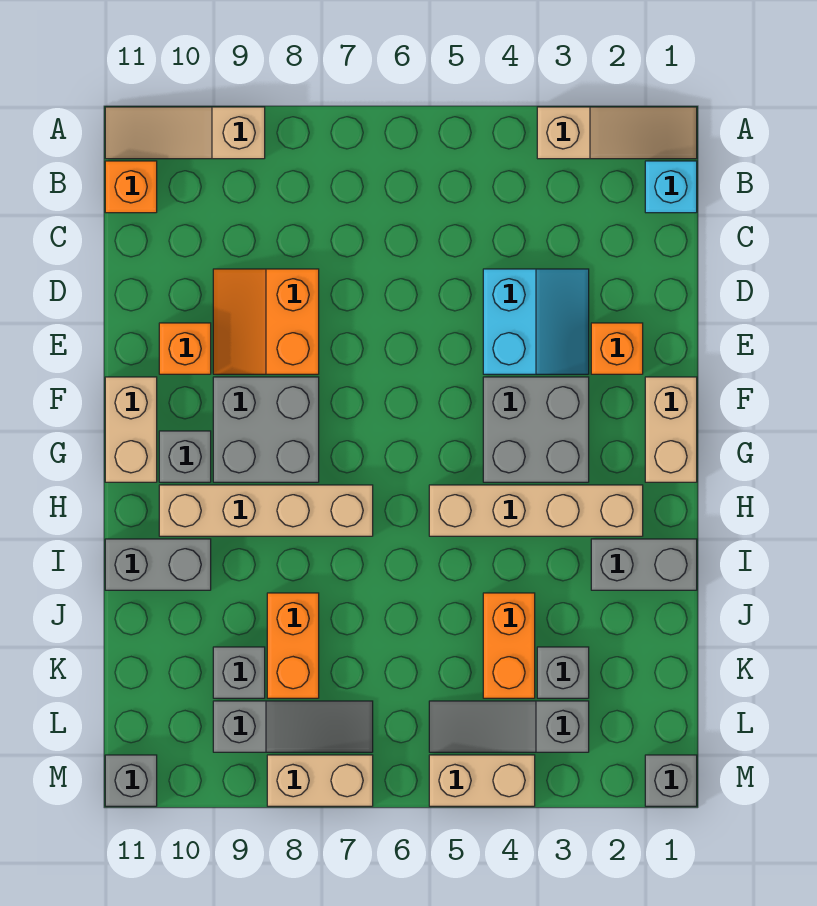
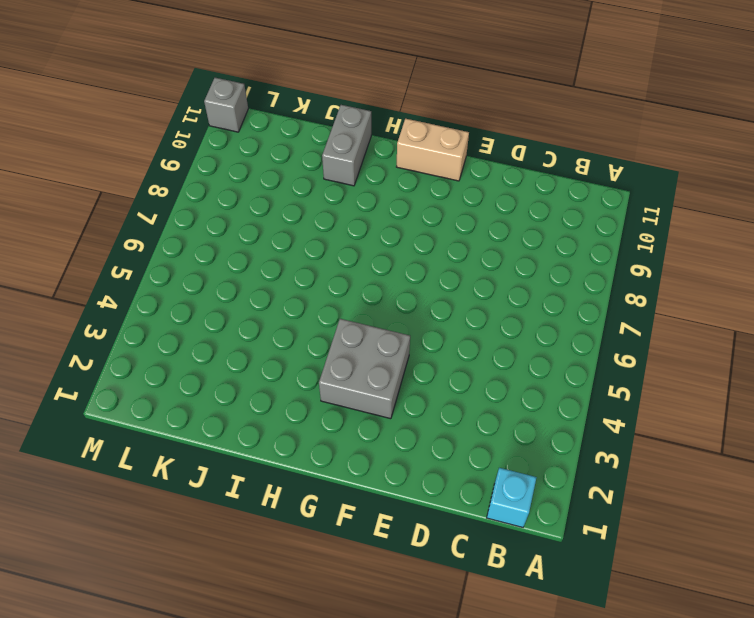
none -> tan 1x3 slope [537,107,697,159]
none -> tan 1x3 slope [105,107,265,159]
none -> orange 1x1 brick [105,161,157,213]

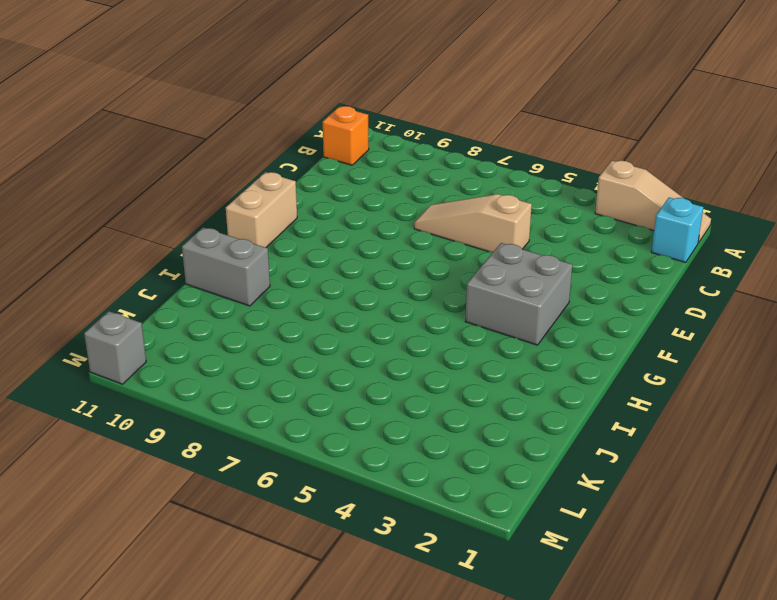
tan 1x3 slope [414,194,532,252] -> tan 1x3 slope moved to [105,107,265,159]
none -> cyan 2x2 slope [483,269,589,374]
none -> orange 2x2 slope [213,269,319,374]
none -> orange 1x1 brick [591,323,643,374]

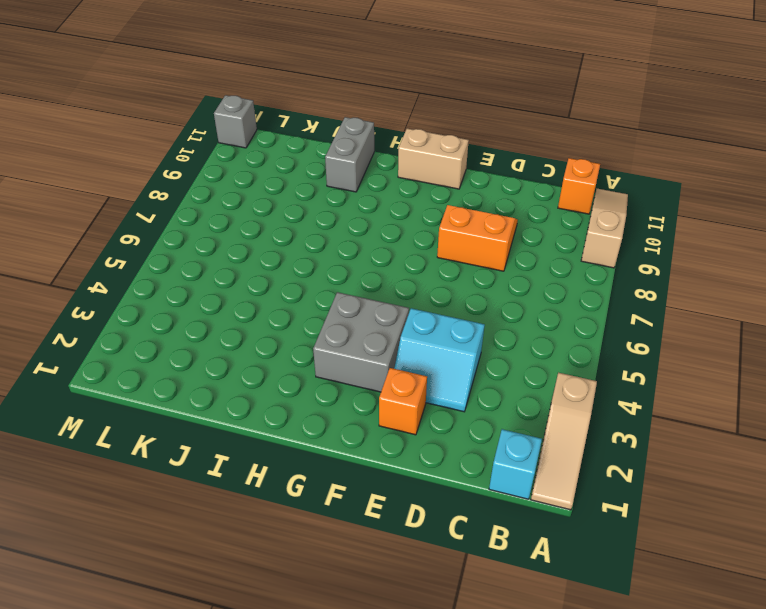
none -> orange 1x1 brick [159,323,211,374]
none -> tan 1x2 brick [645,377,697,482]
none -> grey 2x2 brick [213,377,319,482]

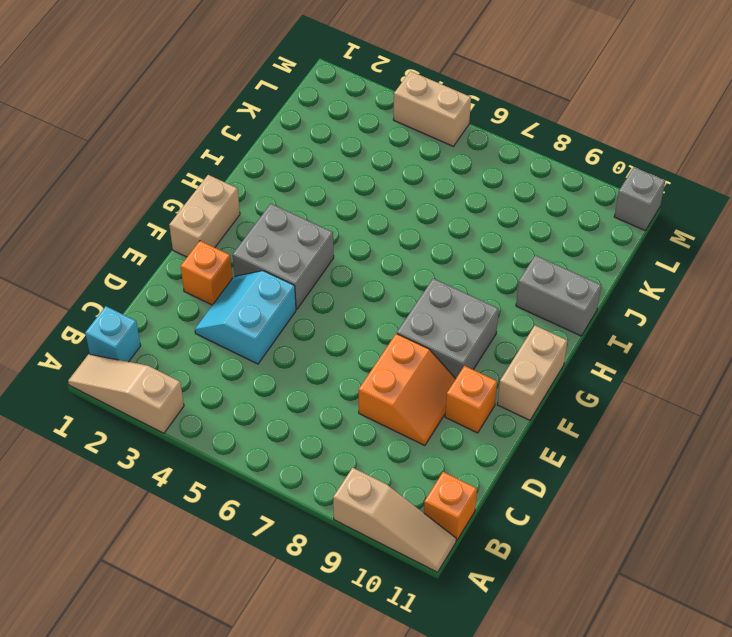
none -> grey 1x1 brick [159,431,211,482]
none -> tan 1x4 brick [429,485,643,536]
none -> tan 1x4 brick [159,485,373,536]

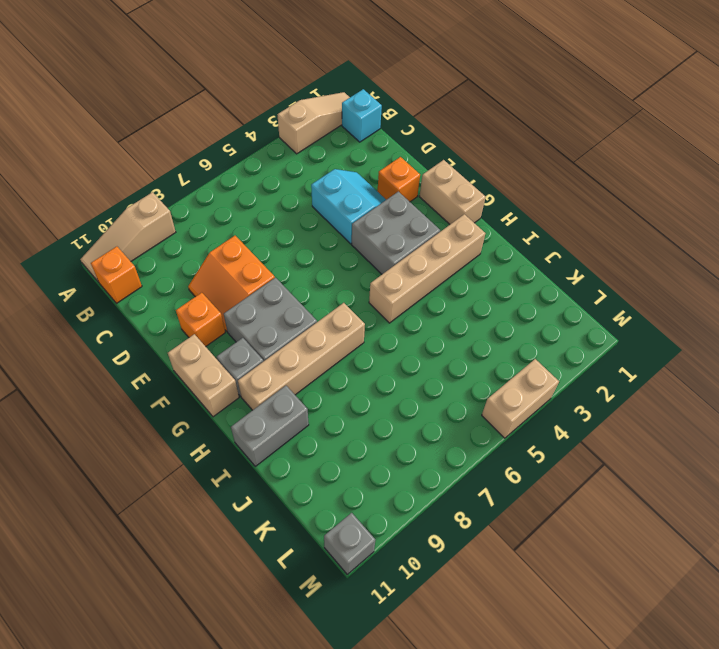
none -> grey 1x2 brick [591,539,697,590]
none -> orange 1x2 brick [483,593,535,698]
none -> orange 1x2 brick [267,593,319,698]

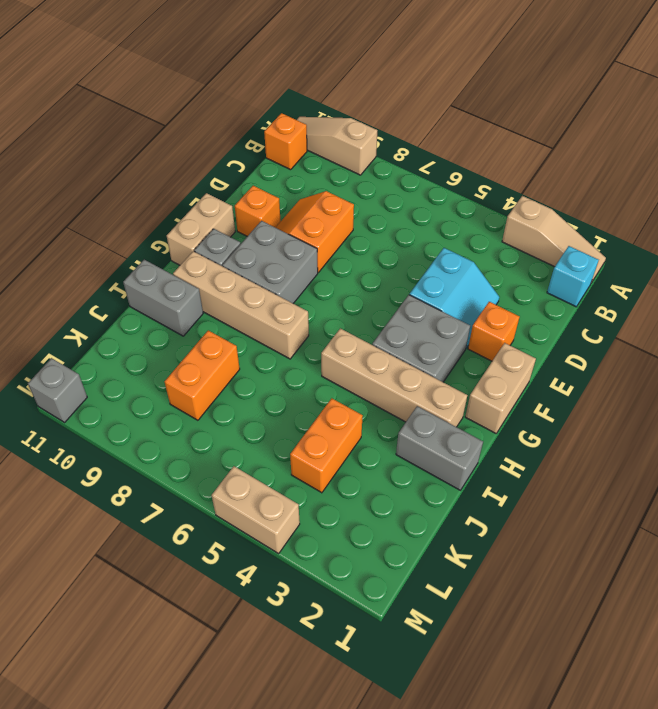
none -> grey 1x1 brick [537,647,589,698]
none -> grey 1x1 brick [213,647,265,698]
none -> grey 1x3 slope [429,701,589,752]

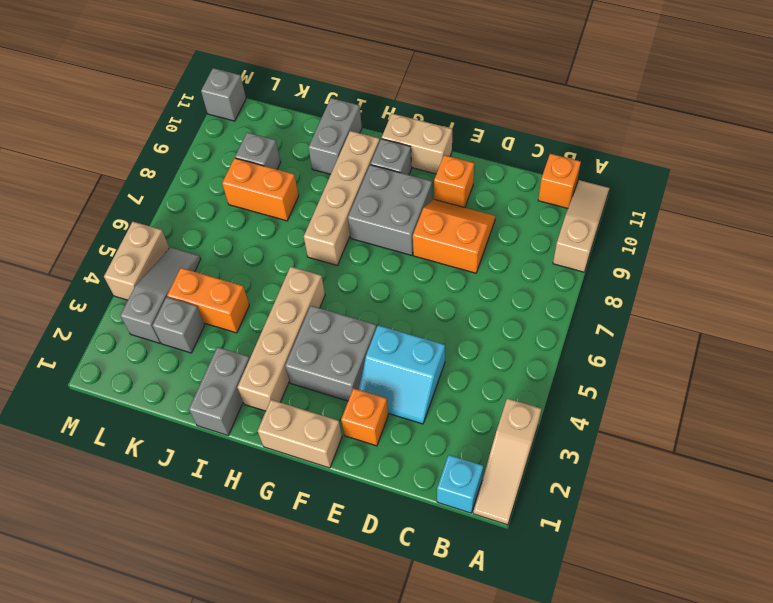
none -> grey 1x3 slope [213,701,373,752]
none -> grey 1x1 brick [645,755,697,806]
none -> tan 1x2 brick [267,755,373,806]

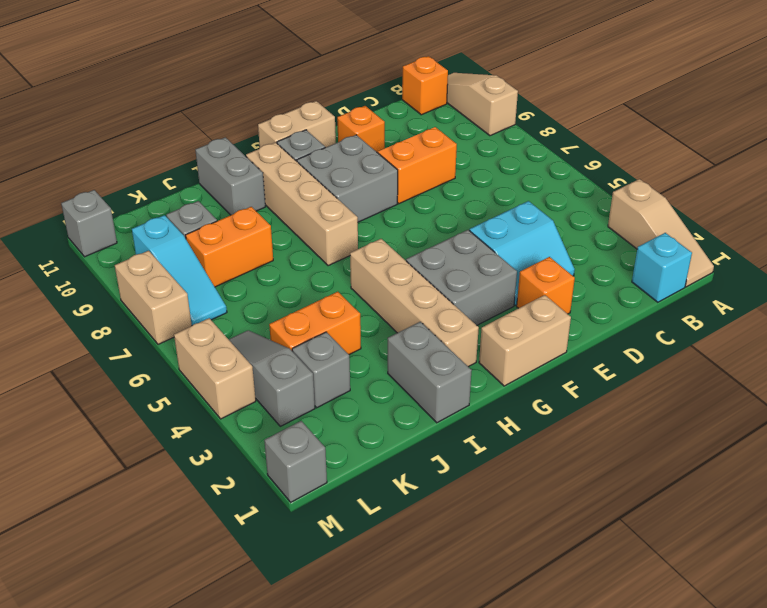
cyan 1x3 slope [132,215,227,325] -> grey 1x3 slope [213,701,373,752]

